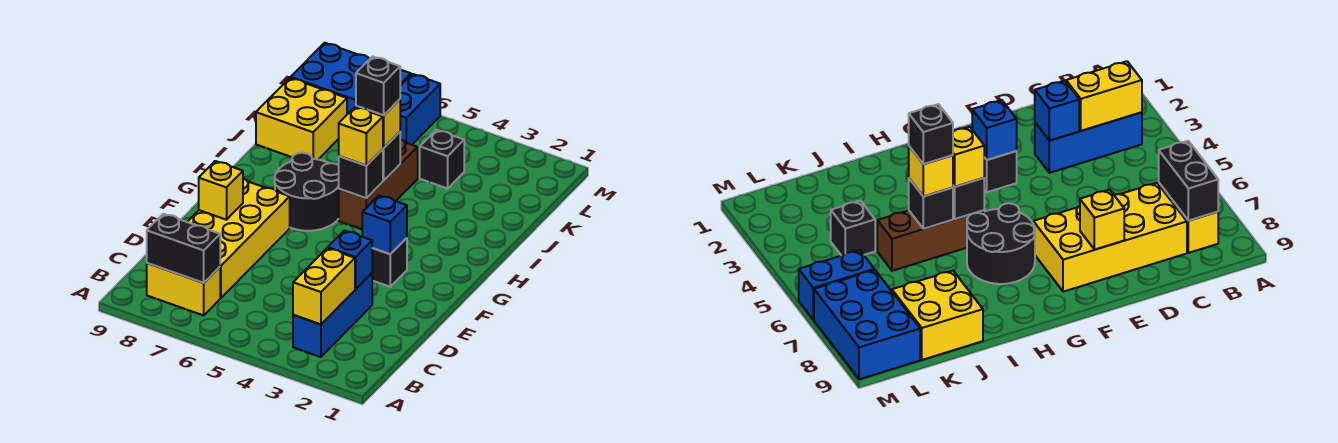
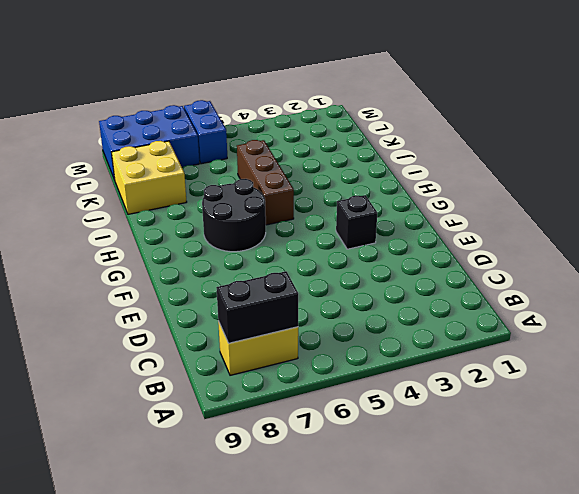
none -> blue 1x3 brick [293,273,372,357]
none -> yellow 2x4 brick [188,178,290,298]
none -> black 1x1 brick [420,130,464,189]

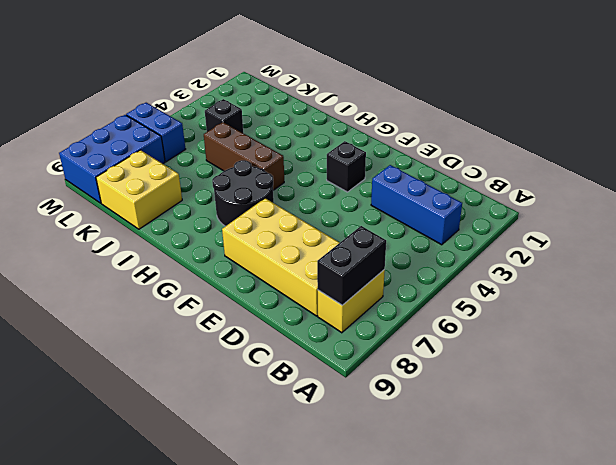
none -> yellow 1x2 brick [293,248,355,324]
none -> blue 1x1 brick [328,231,372,289]
none -> yellow 1x1 brick [199,161,243,220]

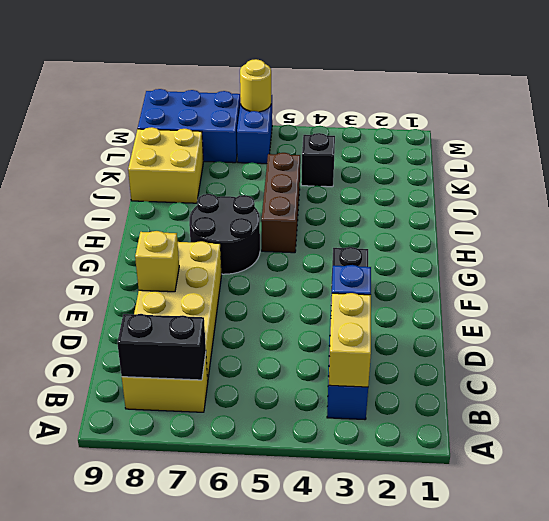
yellow 1x1 round brick [240,59,271,112] -> none
none -> blue 1x1 brick [362,195,407,254]
none -> black 1x1 brick [339,149,383,198]
none -> black 1x1 brick [383,132,400,181]

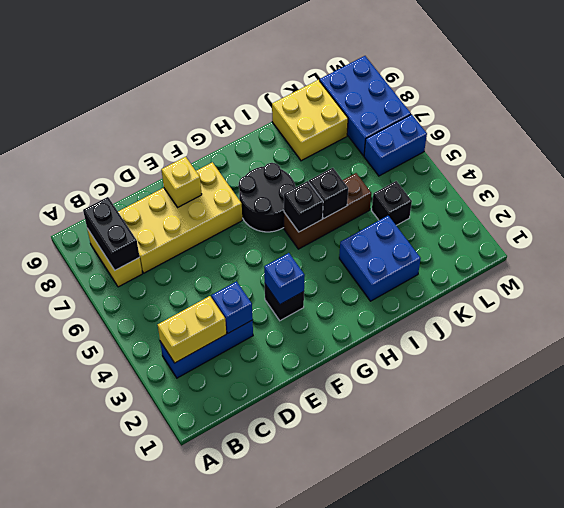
blue 2x2 brick [339,215,421,301] -> none
none -> yellow 1x1 brick [339,107,383,166]
none -> yellow 1x1 brick [356,99,400,148]
none -> black 1x1 brick [356,57,400,115]

